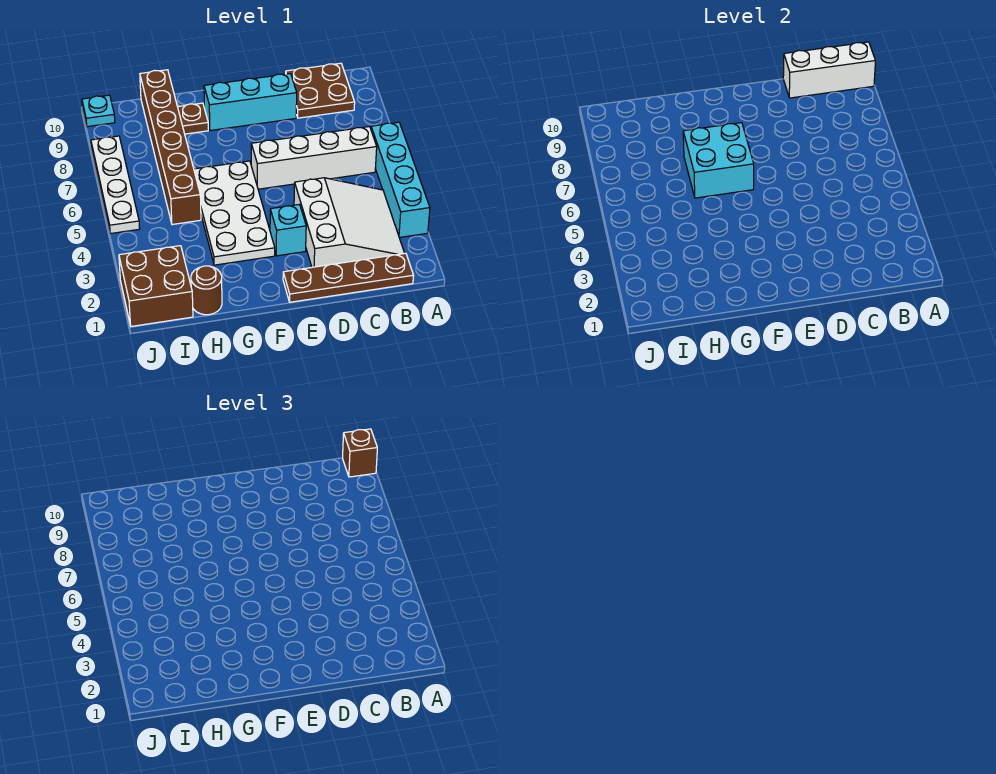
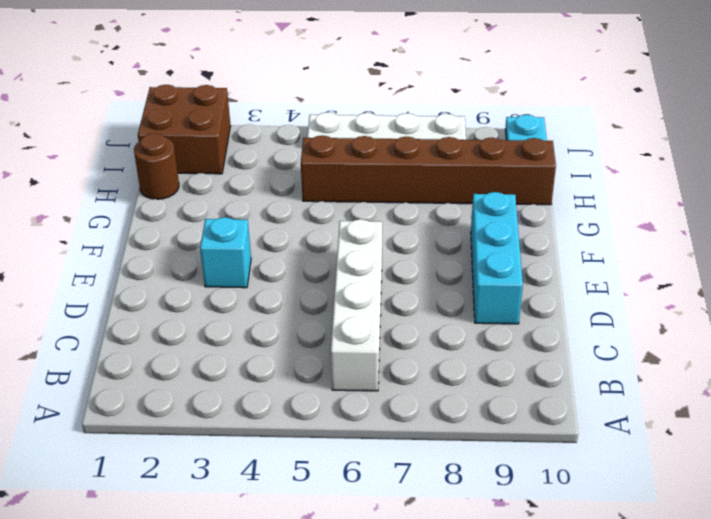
none -> cyan 1x4 brick [371,122,430,238]
none -> brown 1x4 plate [283,253,414,302]
none -> white 3x3 slope [294,178,405,267]

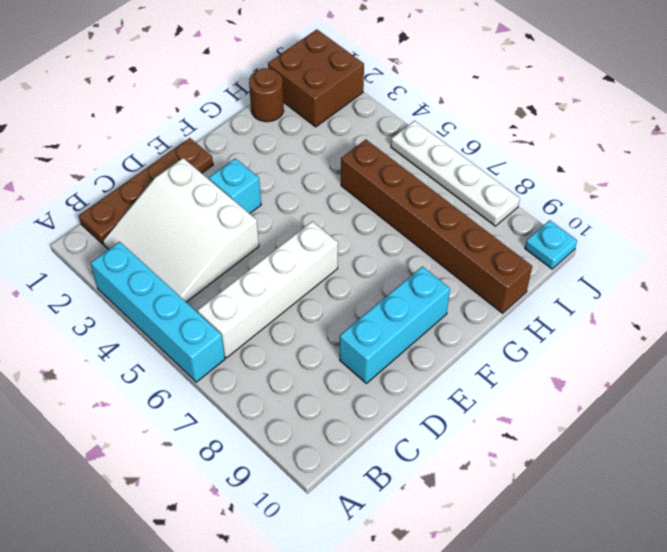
none -> brown 2x2 plate [286,63,355,118]
none -> white 2x4 plate [194,161,275,265]
none -> brown 1x1 plate [178,103,208,134]

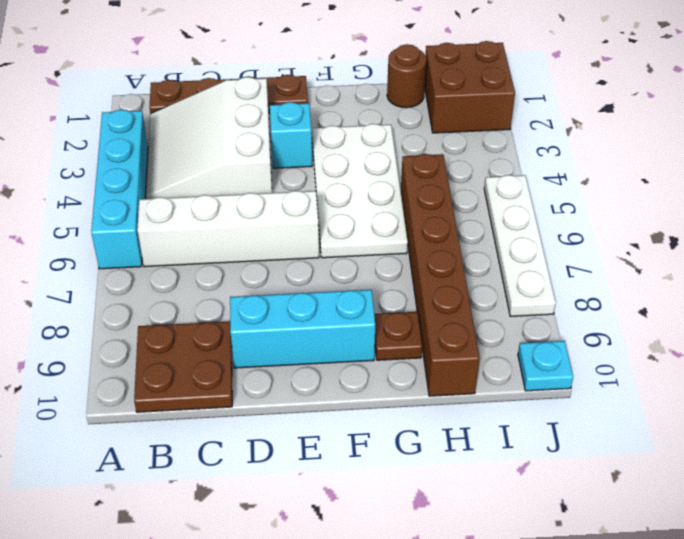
none -> white 1x3 brick [783,42,875,98]
none -> cyan 2x2 brick [683,123,754,198]
none -> brown 1x1 brick [343,429,377,477]

